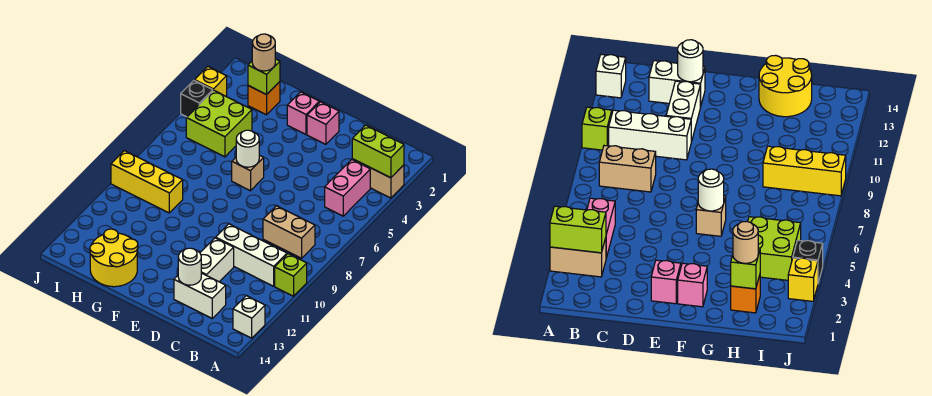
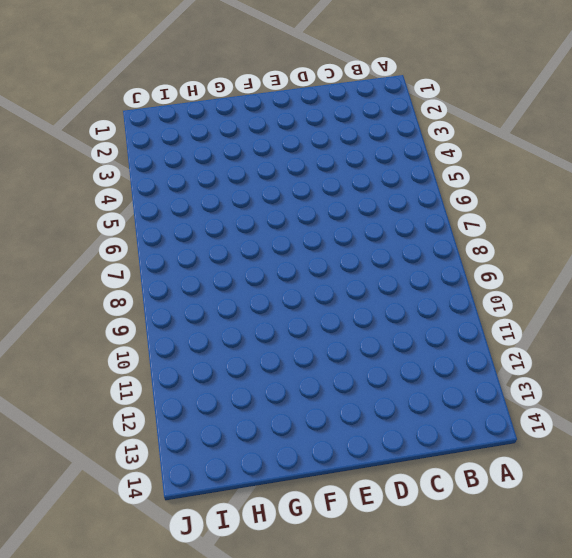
none -> tan 1x2 brick [352,159,404,198]
none -> lime 1x1 brick [275,254,307,296]
none -> white 1x1 brick [233,296,265,338]

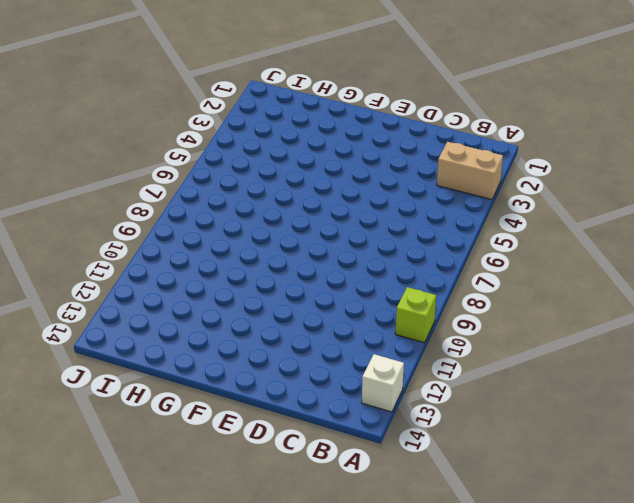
none -> pink 1x2 brick [325,160,370,216]
none -> tan 1x2 brick [263,206,315,258]
none -> white 1x3 brick [216,224,287,286]

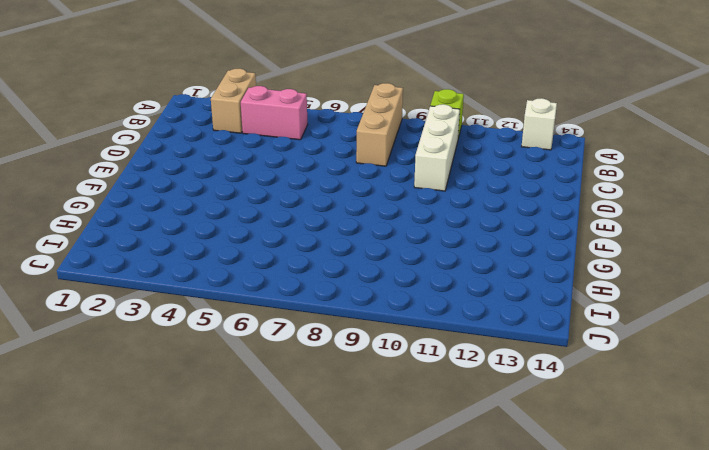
tan 1x3 brick [356,83,403,166] -> tan 1x2 brick [263,206,315,258]
none -> white 1x2 brick [174,273,226,318]
none -> white 1x2 brick [200,238,234,282]
none -> pink 1x1 brick [307,102,339,144]

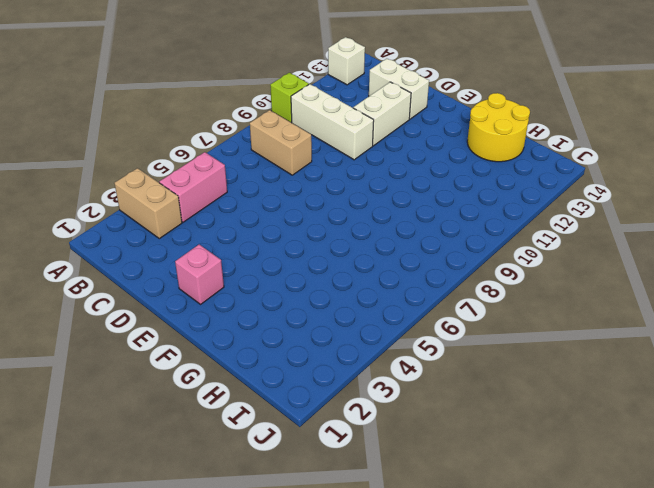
none -> pink 1x1 brick [287,92,319,134]
none -> tan 1x1 brick [232,155,264,191]
none -> orange 1x1 brick [248,82,280,115]

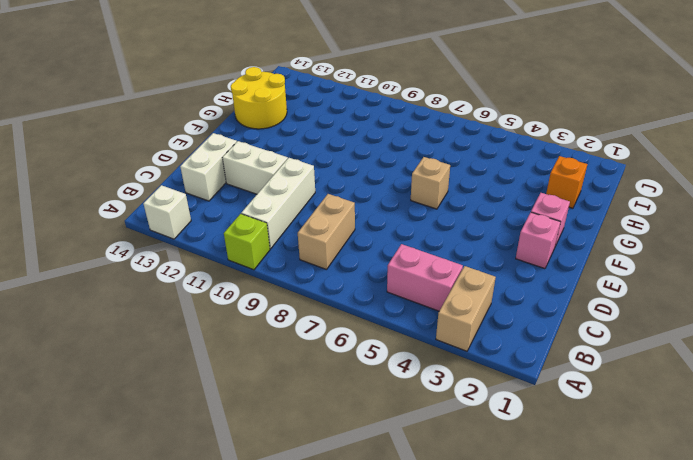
none -> lime 2x2 brick [186,90,252,157]
none -> yellow 1x3 brick [111,151,183,213]
none -> yellow 1x1 brick [195,67,227,96]

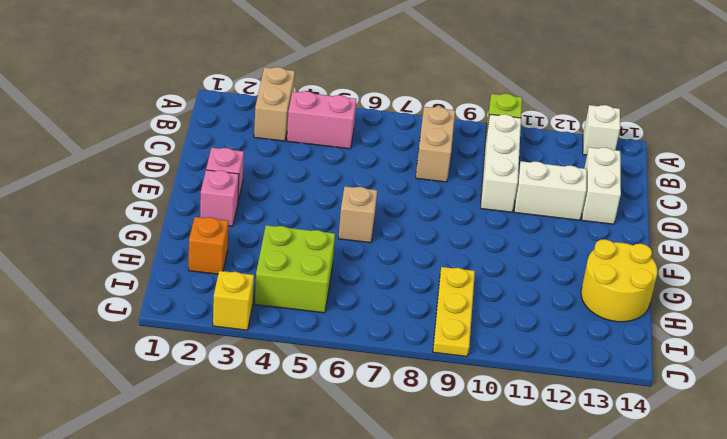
yellow 1x3 plate [433,267,475,356] -> yellow 1x3 brick [111,151,183,213]
none -> black 1x1 brick [181,80,213,117]
none -> lime 1x2 brick [352,125,404,178]
none -> white 1x1 round brick [178,248,201,285]

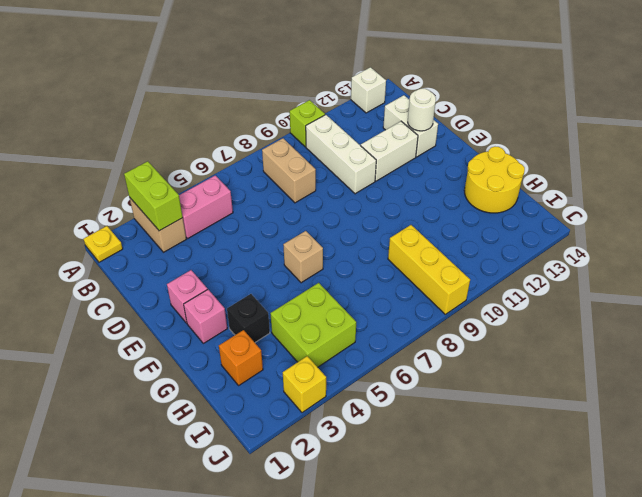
yellow 1x1 plate [84,226,123,262] -> none
black 1x1 brick [227,294,270,342] -> black 1x1 brick moved to [181,80,213,117]
none -> white 1x1 round brick [236,130,259,167]
none -> lime 1x1 brick [248,59,280,95]
none -> tan 1x1 round brick [252,34,275,71]

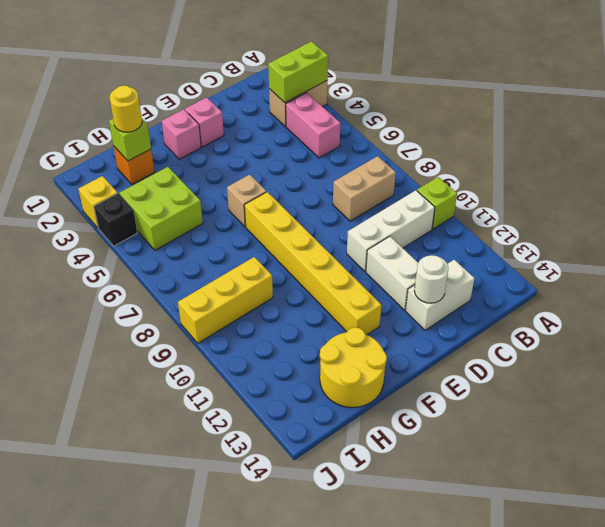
yellow 1x6 brick [244,192,381,335] -> none
yellow 1x1 round brick [110,86,142,132] -> tan 1x1 round brick [252,34,275,71]
none -> white 1x1 brick [233,296,265,338]
none -> white 1x1 round brick [236,130,259,167]

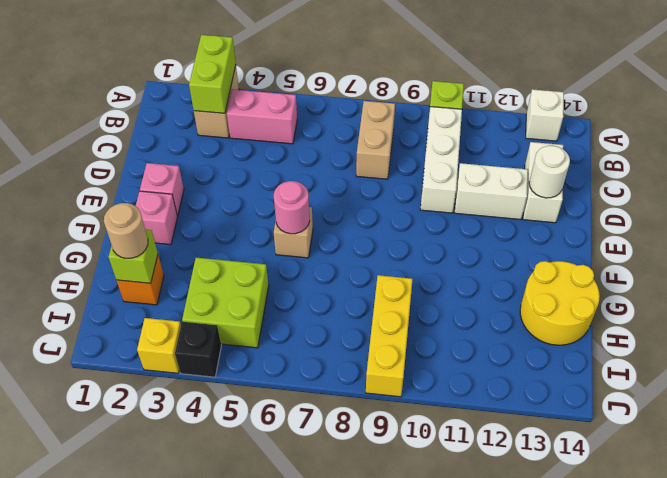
pink 1x1 round brick [274,181,310,234] -> white 1x1 round brick [236,130,259,167]

